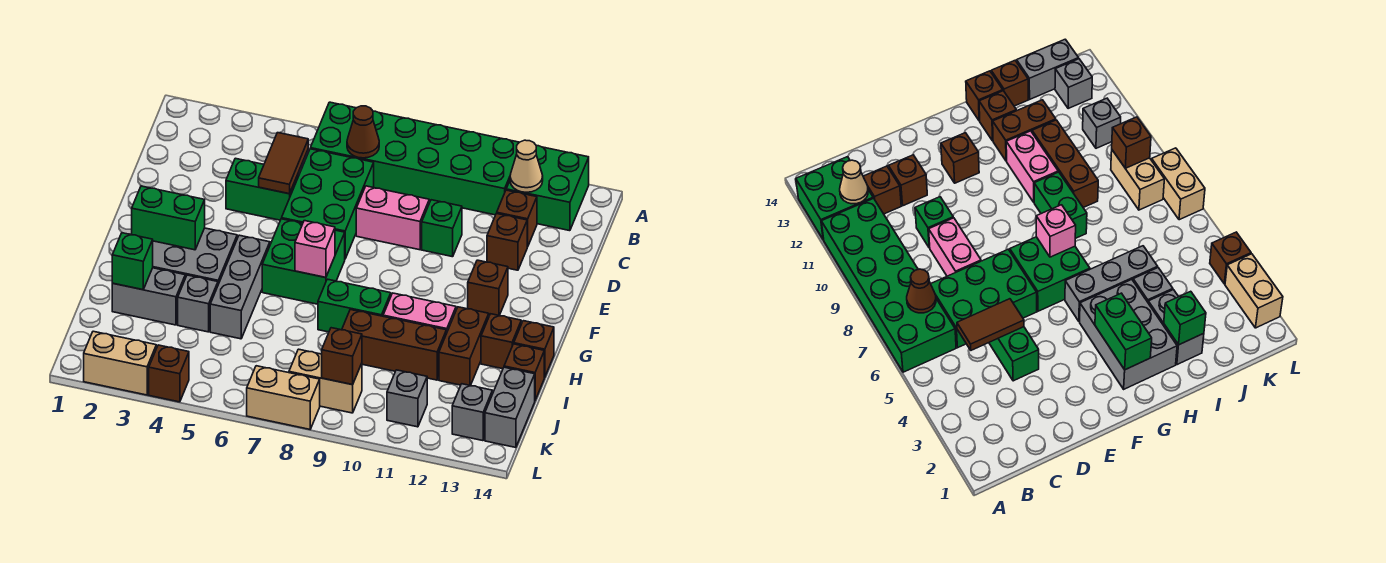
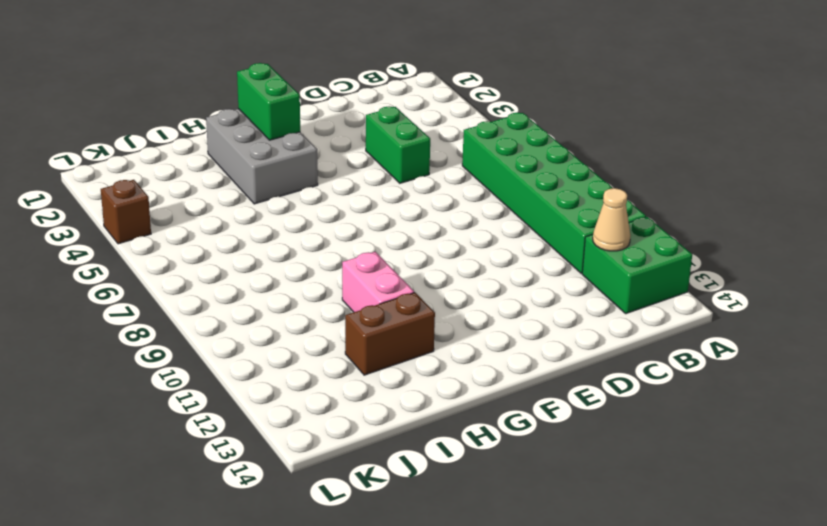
none -> green 2x3 brick [282,149,374,258]
none -> brown 1x1 brick [497,190,537,247]
none -> pink 1x2 brick [356,186,429,250]
none -> green 1x1 brick [422,200,462,257]

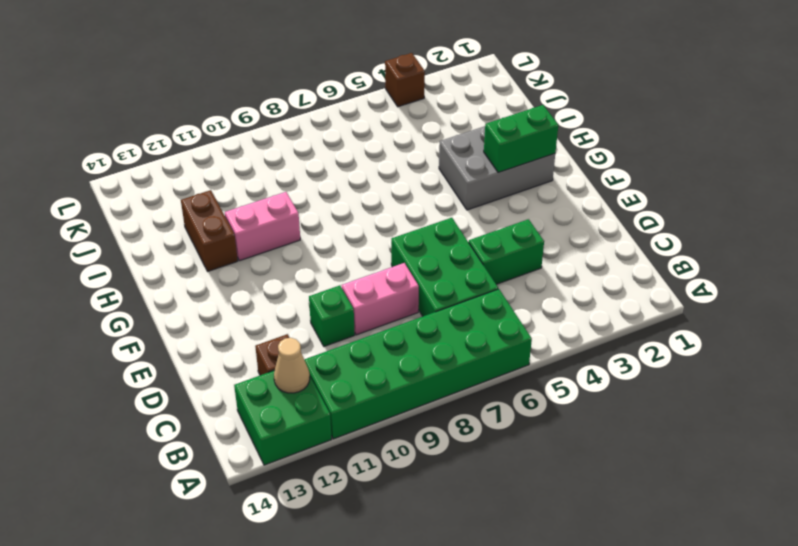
none -> brown 1x1 brick [487,214,527,270]
none -> green 2x2 brick [262,219,345,304]
none -> brown 1x1 brick [468,260,508,316]
none -> grey 1x3 brick [210,235,270,339]

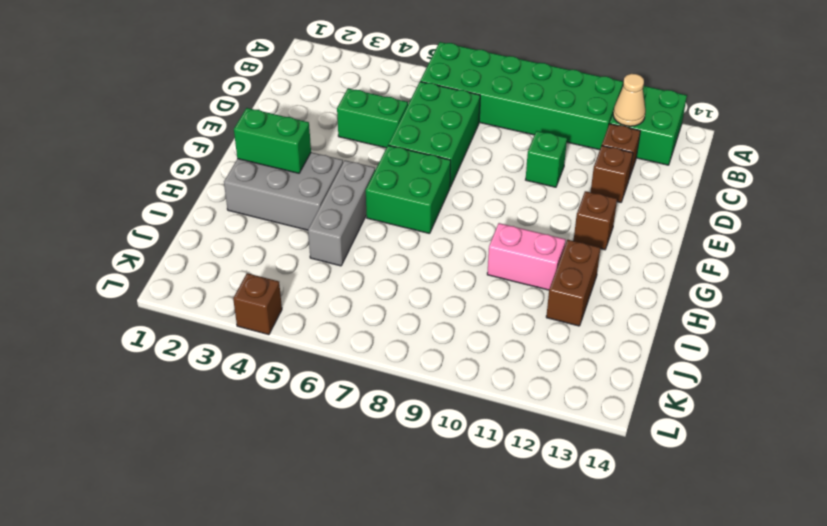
none -> pink 1x2 brick [356,186,429,250]
none -> green 1x2 brick [318,279,391,332]
none -> brown 1x1 brick [481,314,521,369]
none -> brown 1x1 brick [514,321,554,378]

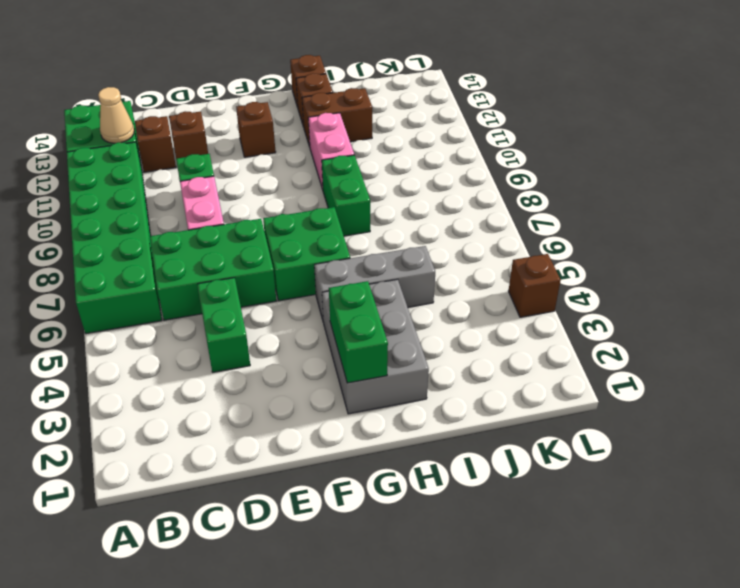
none -> grey 1x2 brick [112,268,185,325]
none -> grey 1x1 brick [178,275,218,332]
none -> brown 1x3 brick [342,310,446,380]
none -> brown 1x1 brick [504,344,544,400]

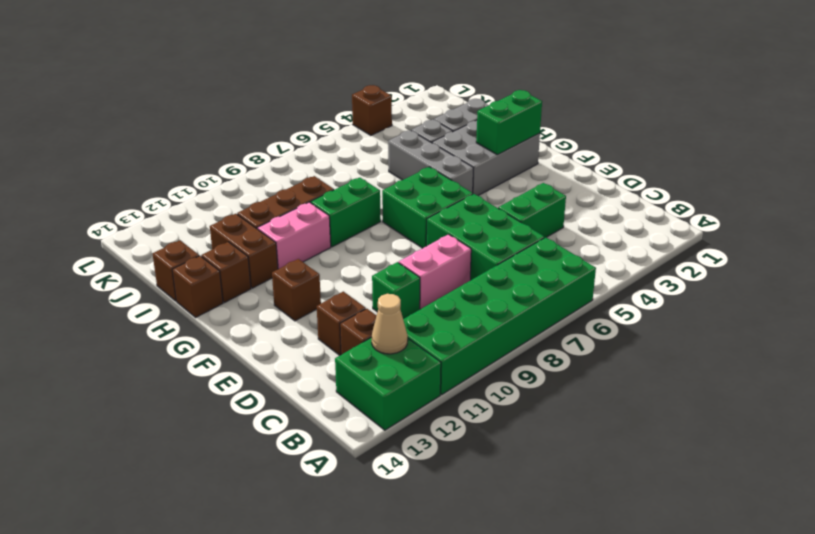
none -> grey 1x2 brick [485,367,535,448]
none -> tan 1x2 brick [289,349,362,413]
none -> grey 1x1 brick [387,370,427,427]
none -> grey 1x1 brick [452,384,492,441]

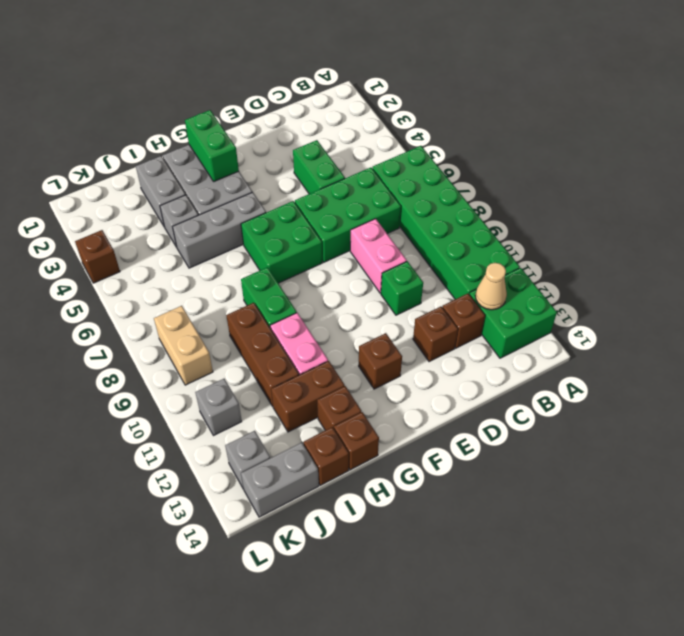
none -> tan 1x2 brick [84,331,156,395]
none -> tan 1x2 brick [247,366,320,429]
none -> brown 1x1 cone [347,106,379,158]
none -> brown 1x2 tile [259,133,308,194]

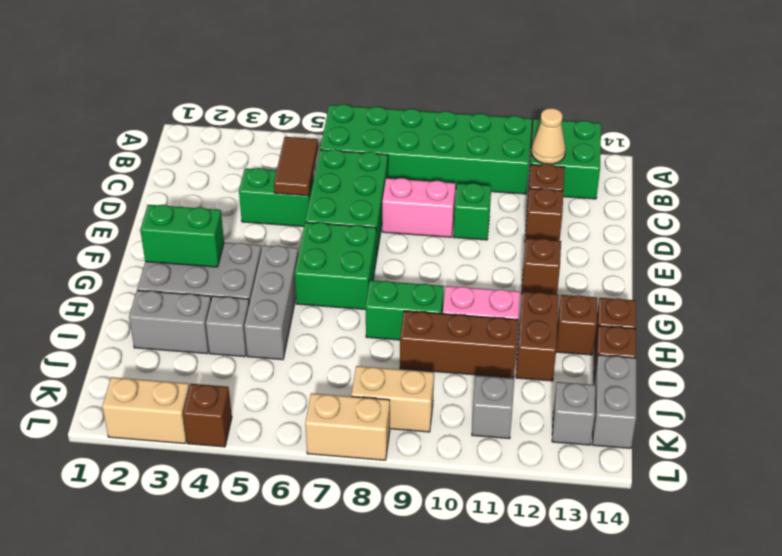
none -> brown 1x1 cone [347,106,379,158]
none -> pink 1x1 brick [295,221,335,277]
none -> green 1x1 brick [112,233,153,290]
none -> brown 1x1 brick [322,328,362,385]

